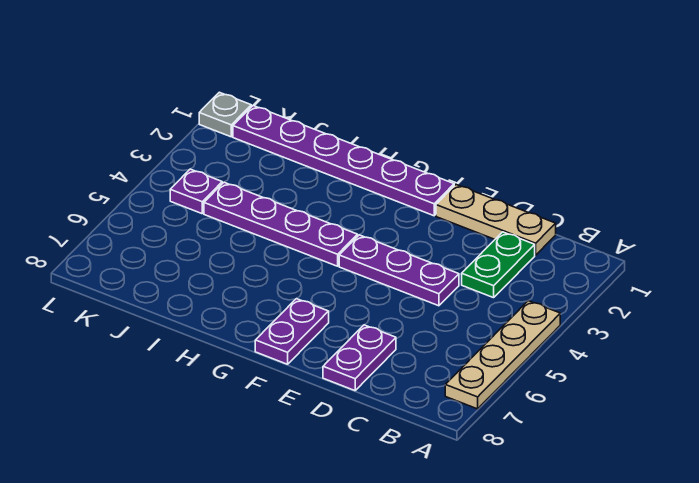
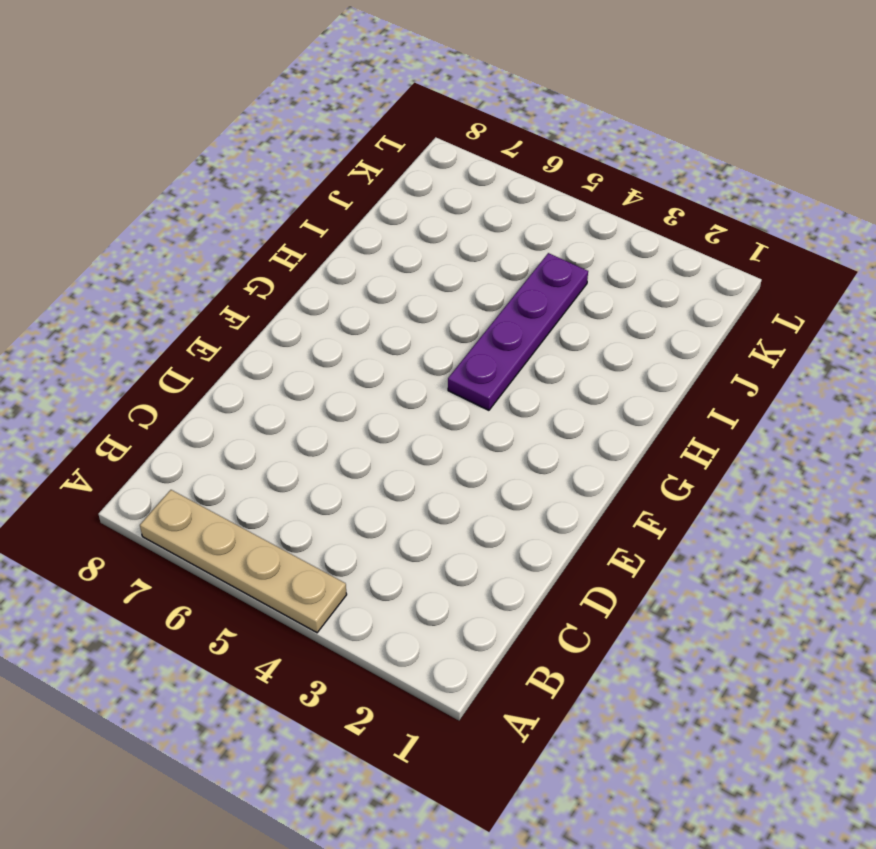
none -> tan 1x3 plate [436,185,556,255]
none -> green 1x2 plate [462,232,535,298]

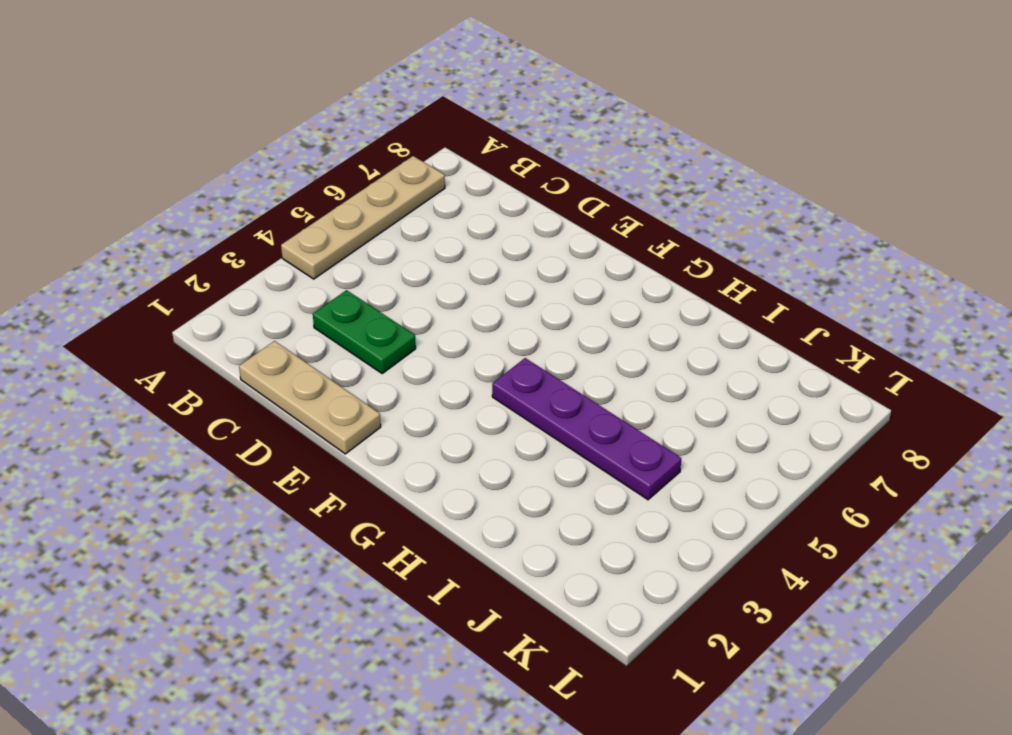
green 1x2 plate [313,290,416,373] -> green 1x2 plate turned to [462,232,535,298]
none -> purple 1x3 plate [339,235,459,306]
none -> purple 1x2 plate [323,325,396,391]

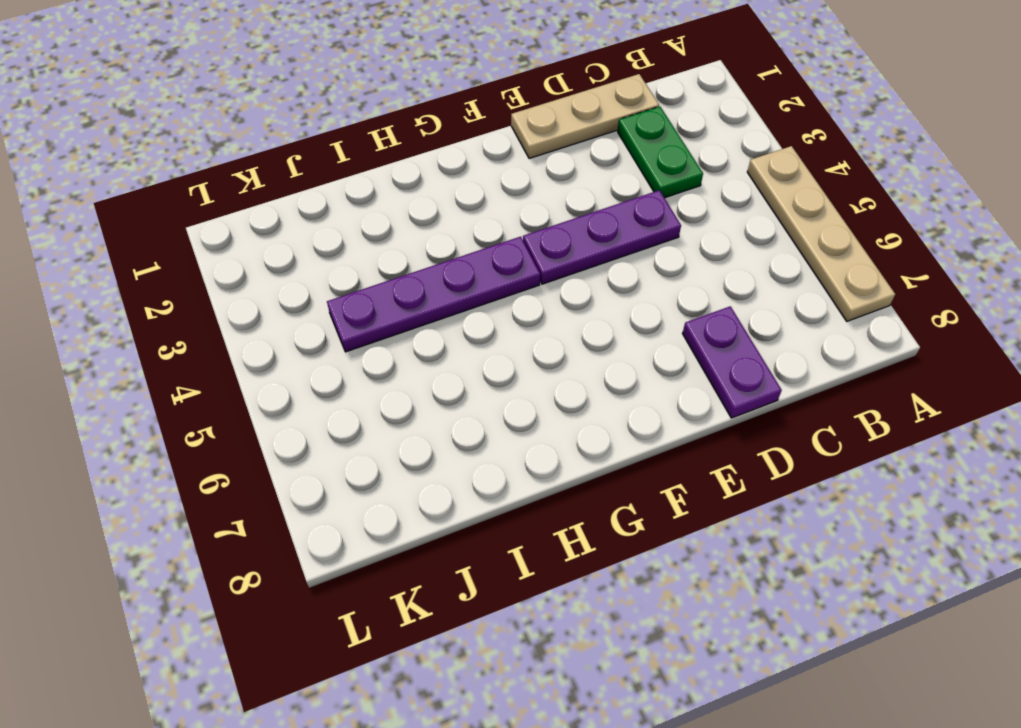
none -> purple 1x6 plate [233,106,454,216]
none -> purple 1x2 plate [255,299,329,364]

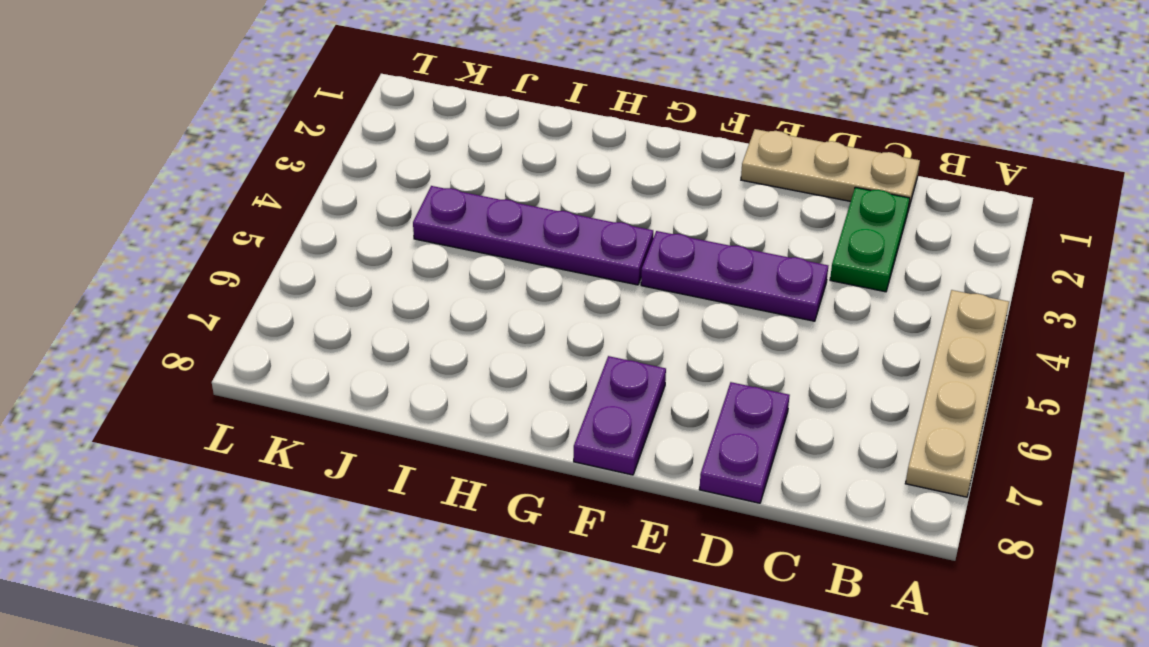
none -> purple 1x6 plate [233,106,454,216]
none -> purple 1x1 plate [170,169,222,214]

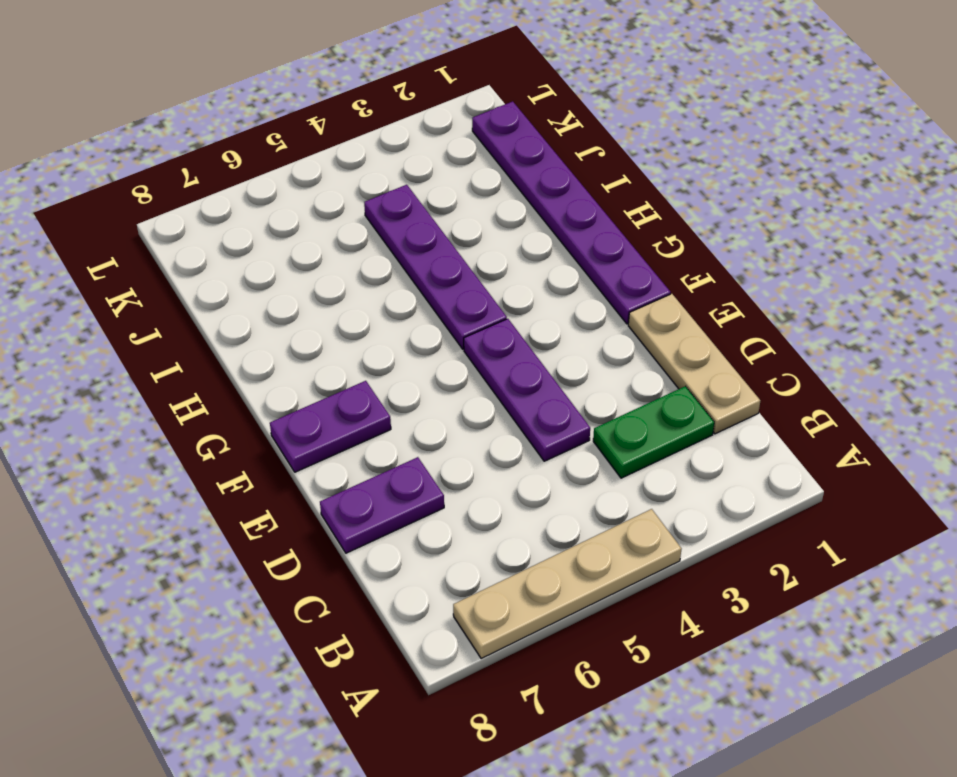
none -> purple 1x1 plate [170,169,222,214]
none -> grey 1x1 plate [199,92,251,137]

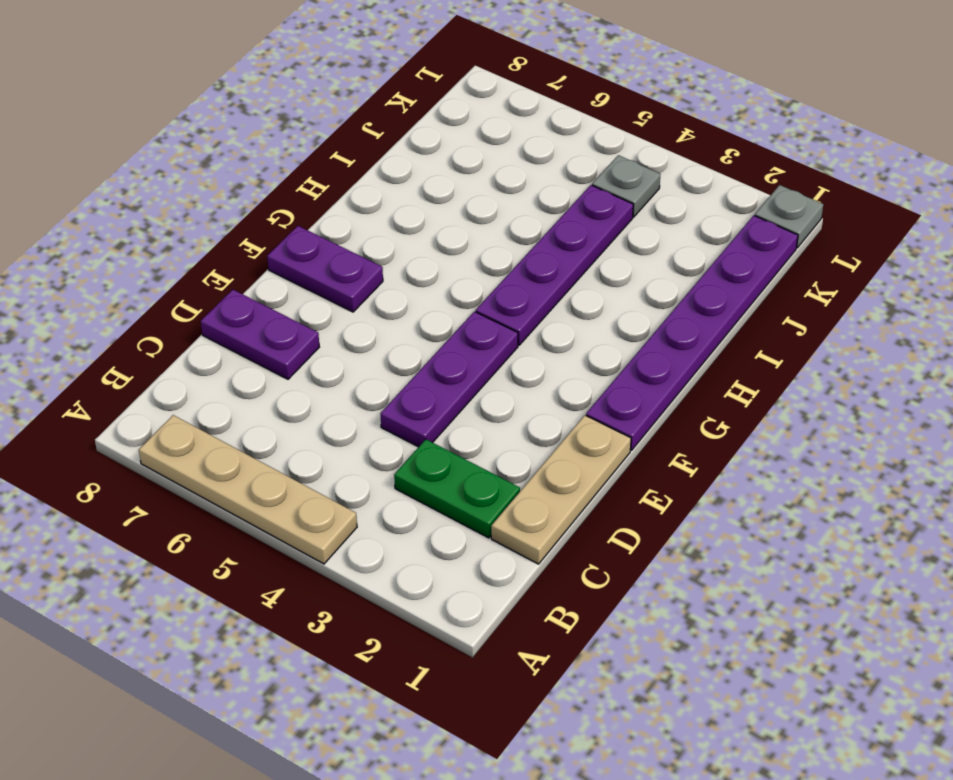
grey 1x1 plate [592,155,661,217] -> purple 1x1 plate [170,169,222,214]

